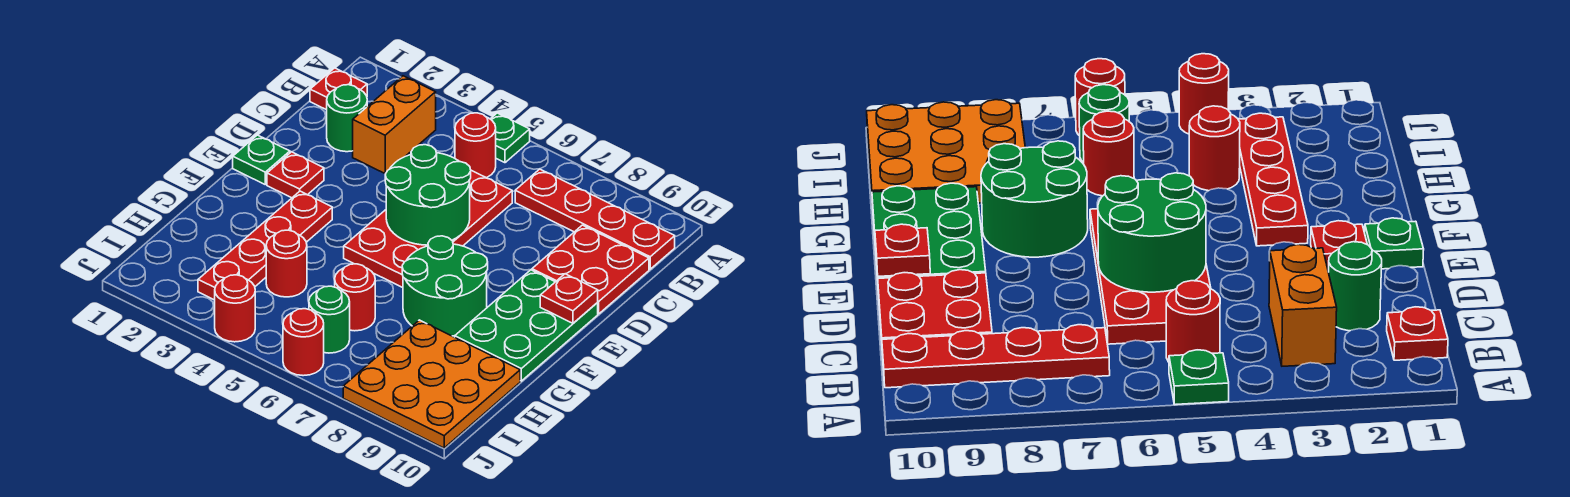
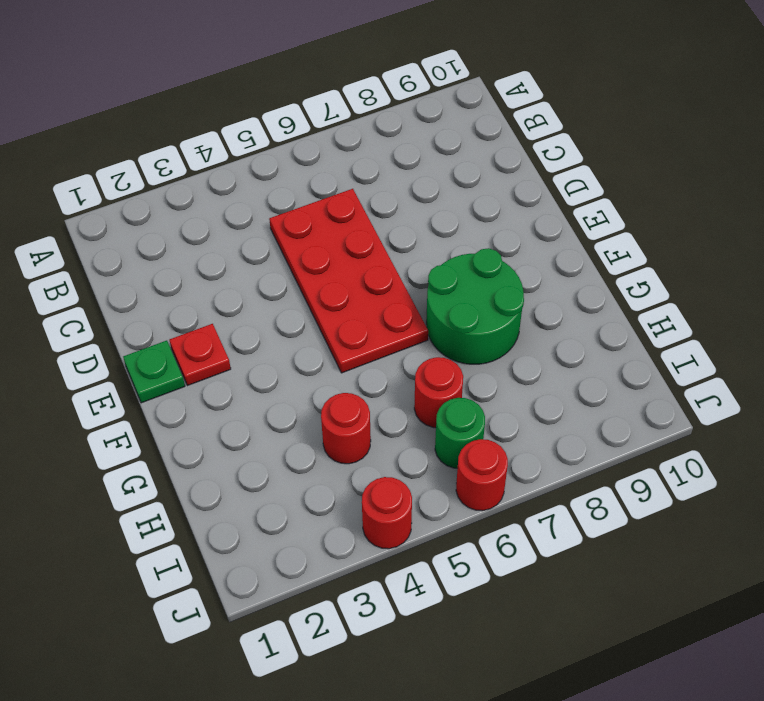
none -> green 1x1 plate [491,113,530,163]
none -> red 1x1 plate [310,68,367,110]
none -> orange 1x2 brick [353,76,436,174]

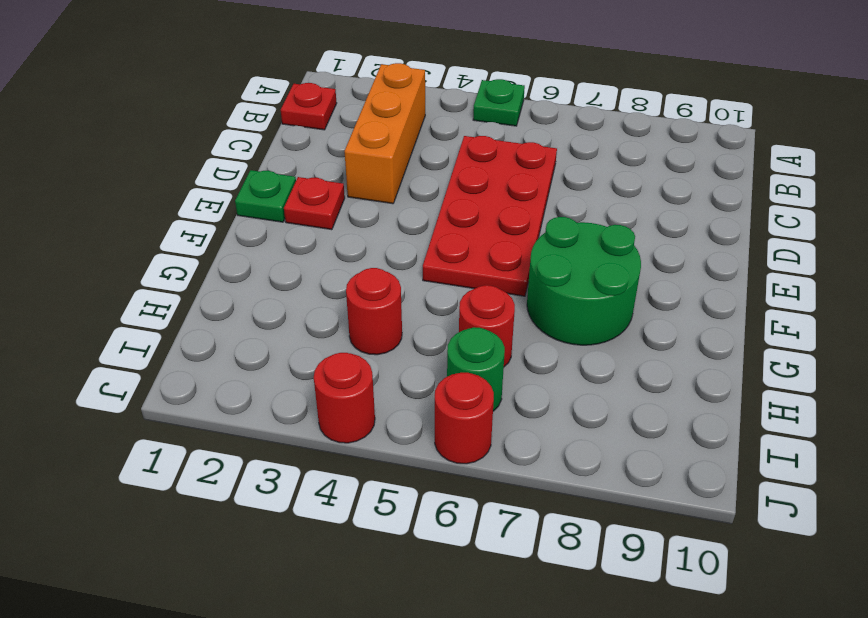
orange 1x3 brick [345,63,425,204] -> orange 1x2 brick [353,76,436,174]
none -> red 1x1 round brick [455,113,496,178]
none -> red 1x4 plate [515,169,675,269]
none -> green 1x1 round brick [327,85,367,152]

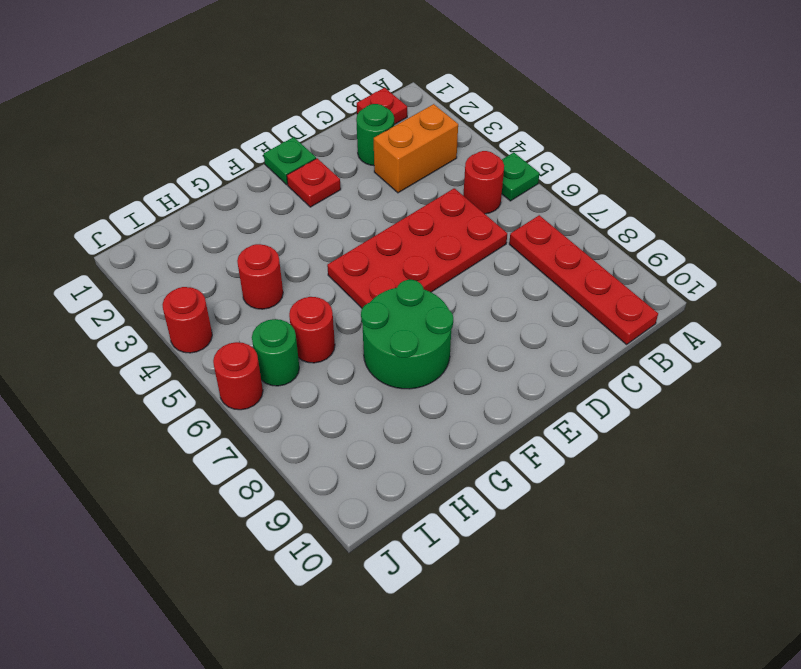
none -> red 2x2 plate [532,225,649,314]
none -> green 2x3 plate [455,270,598,381]
none -> red 1x4 plate [198,191,332,300]

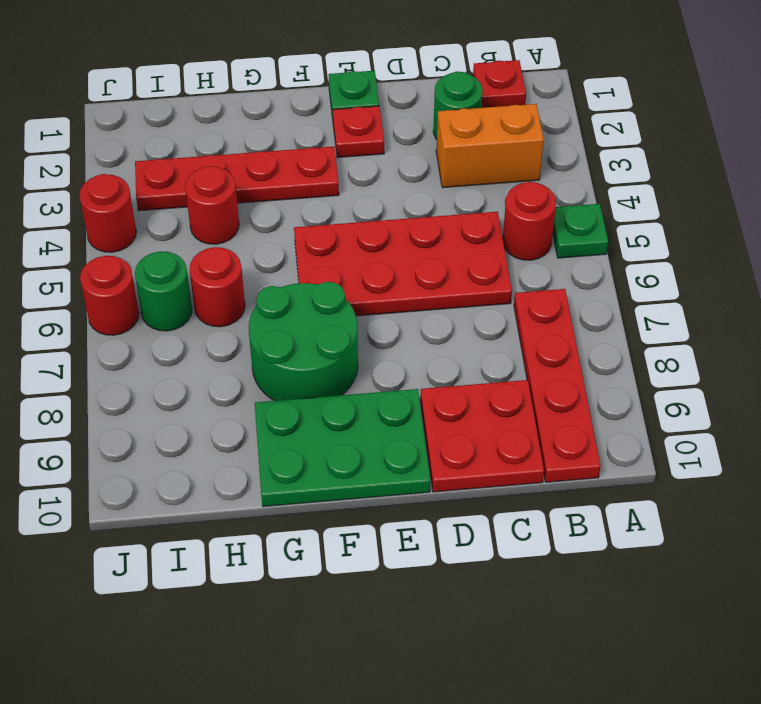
none -> orange 3x3 plate [343,320,520,448]
none -> green 2x2 round brick [385,145,471,245]
none -> red 1x1 plate [540,274,598,323]

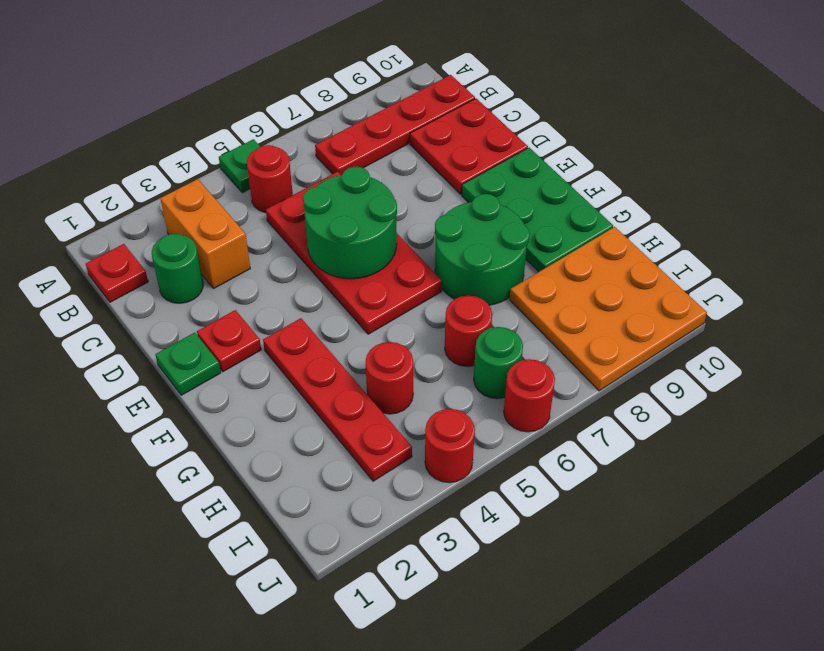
none -> red 1x1 plate [540,274,598,323]

